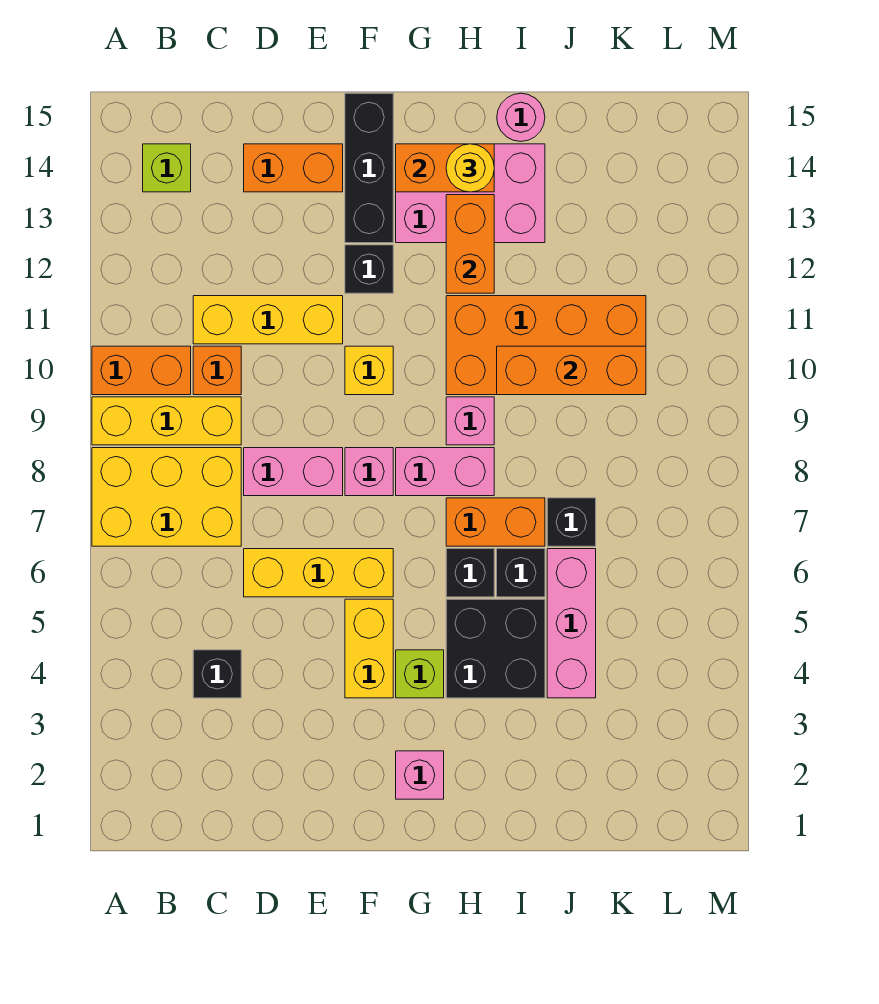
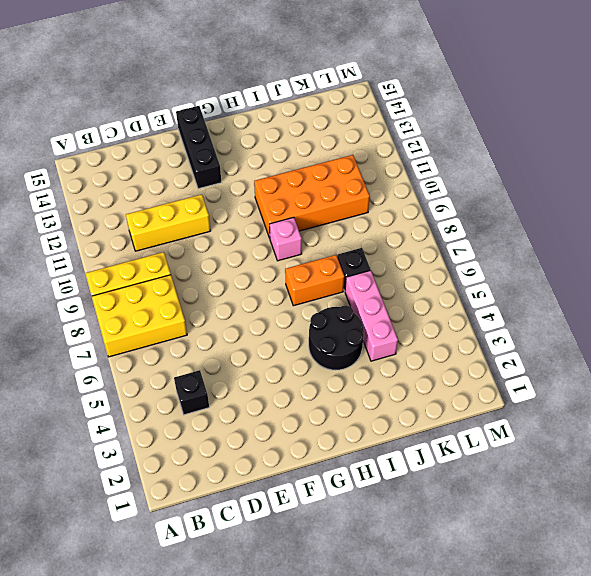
black 2x2 round brick [309,305,364,370] -> black 2x2 brick [446,599,545,698]
none -> orange 1x2 brick [92,346,191,395]
none -> lime 1x1 brick [143,144,191,192]
none -> orange 1x1 brick [193,346,241,395]
none -> yellow 1x3 brick [244,549,393,597]

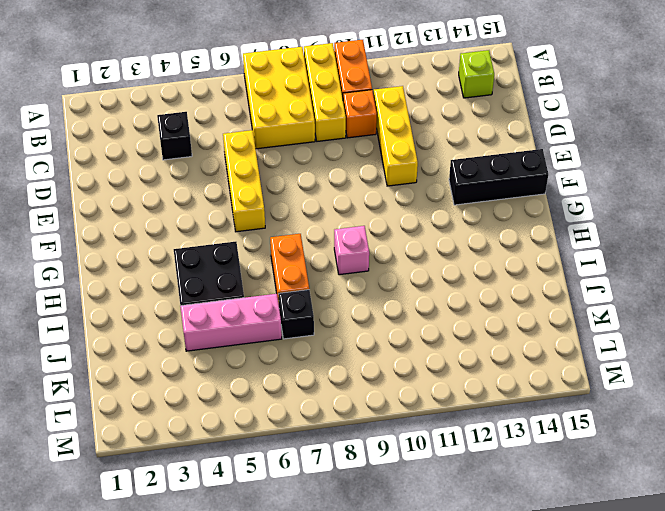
none -> pink 1x2 brick [244,448,343,496]
none -> orange 1x2 brick [244,144,343,192]
none -> yellow 1x2 brick [345,599,393,698]
none -> pink 1x1 brick [345,448,393,496]

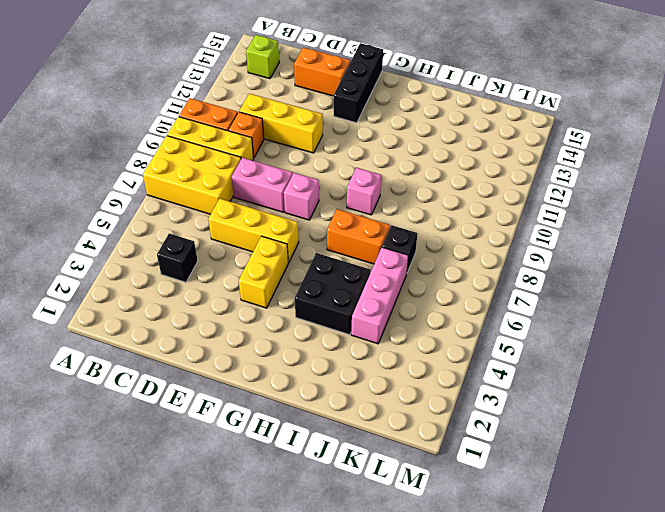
none -> yellow 1x1 brick [345,346,393,395]
none -> black 1x1 brick [345,245,393,293]
none -> pink 1x1 brick [396,751,444,799]
none -> lime 1x1 brick [396,650,444,698]

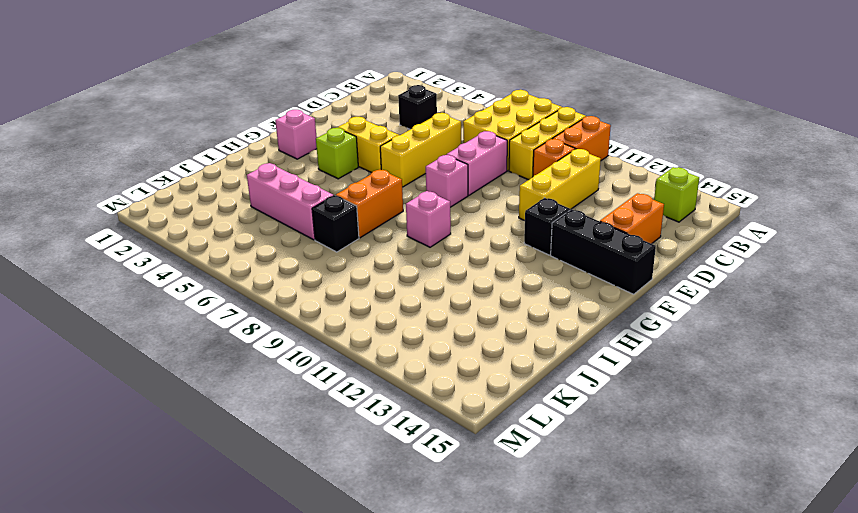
none -> yellow 1x1 brick [345,346,393,395]
none -> pink 1x2 brick [396,448,494,496]
none -> pink 2x3 brick [396,144,545,243]
none -> black 2x2 brick [446,599,545,698]

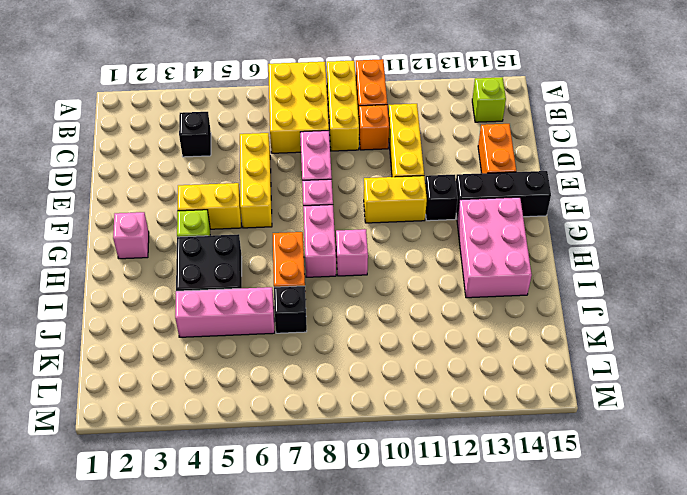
yellow 1x2 brick [364,176,427,223] -> yellow 1x1 brick [345,346,393,395]
none -> black 1x1 brick [446,549,494,597]
none -> orange 2x4 brick [446,296,646,395]
none -> black 1x1 brick [497,549,545,597]
none -> pink 1x1 round brick [497,93,545,141]

